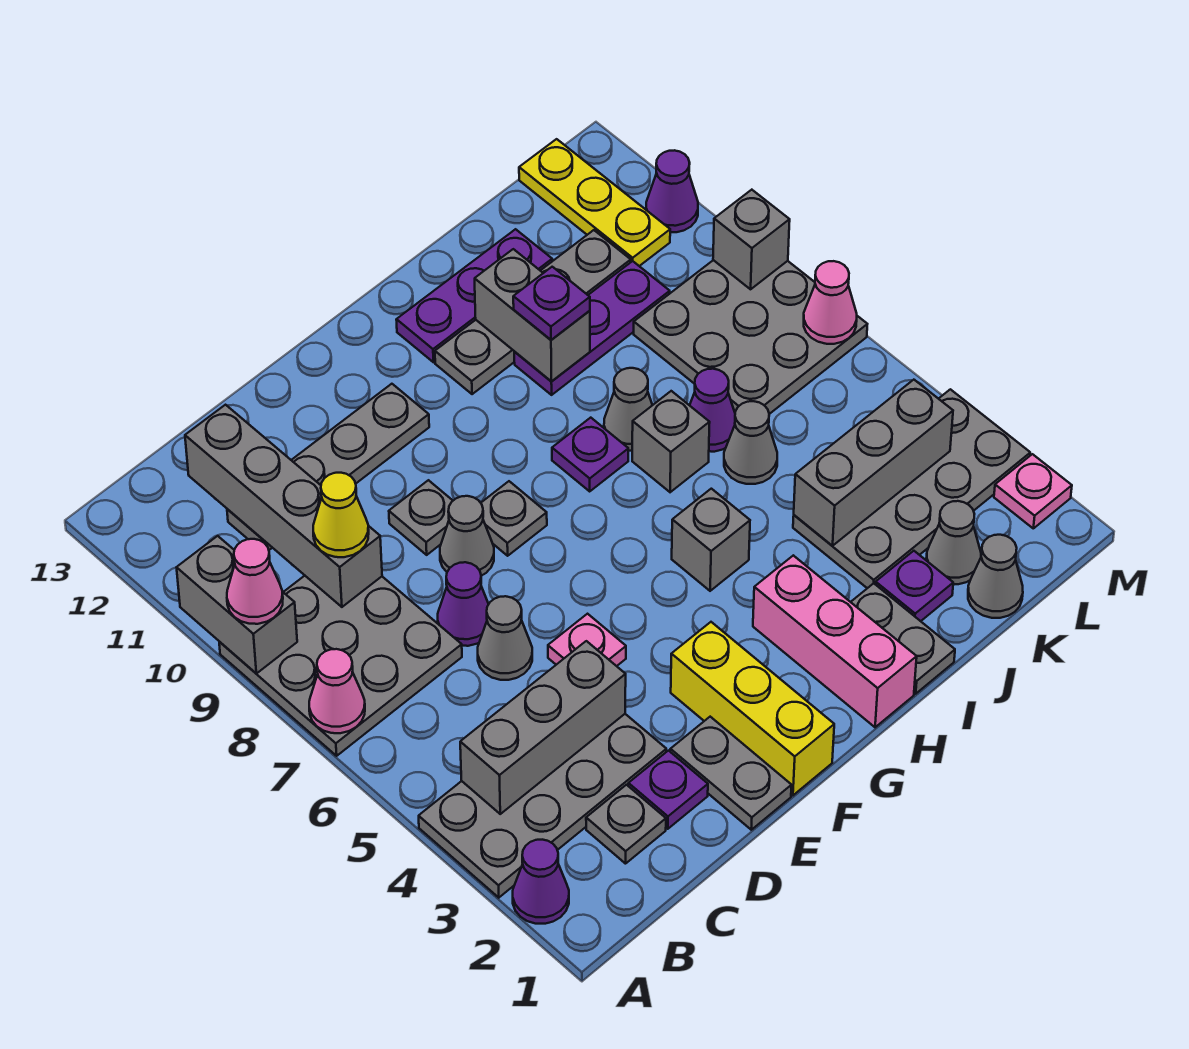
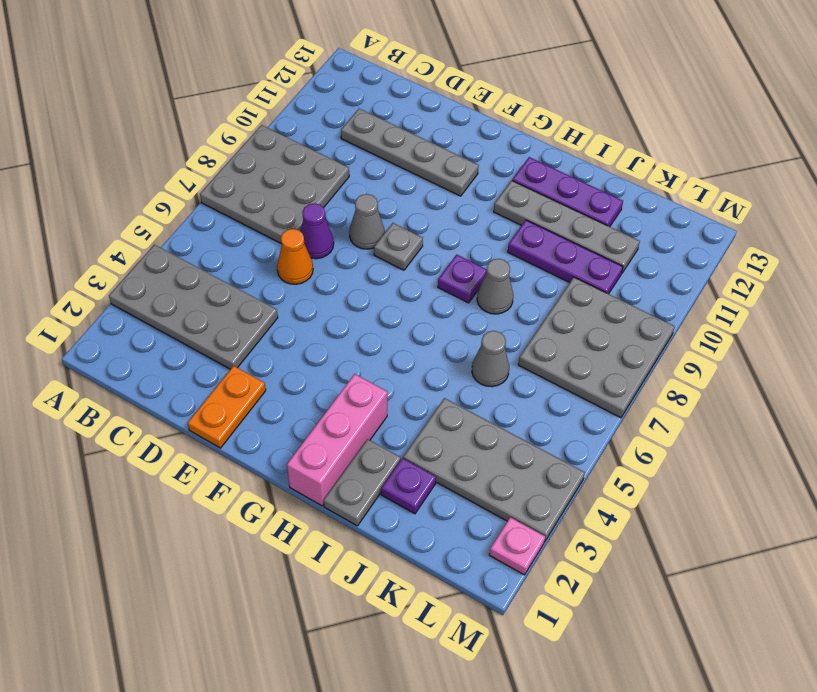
orange 1x1 cone [277,229,313,284] -> grey 1x1 cone [478,596,532,680]
orange 1x2 plate [188,366,266,448] -> grey 1x2 plate [670,717,792,830]
none -> purple 1x1 cone [513,840,569,924]
none -> grey 1x1 plate [586,785,666,864]
none -> purple 1x1 plate [628,751,708,829]
none -> pink 1x1 plate [548,614,626,666]

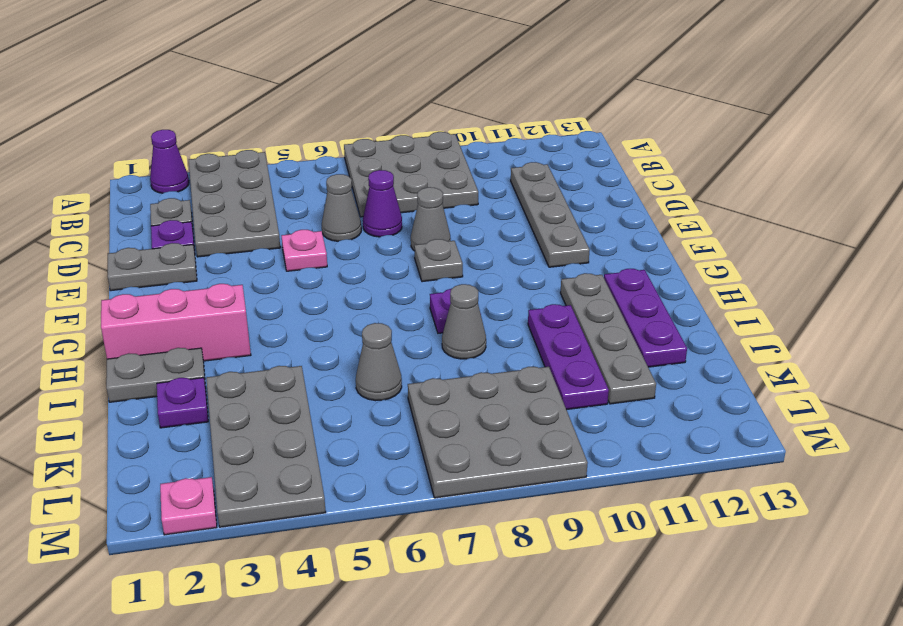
none -> grey 1x1 plate [389,480,453,555]
none -> yellow 1x3 brick [671,622,834,795]
none -> grey 1x1 brick [672,489,750,591]
none -> grey 1x1 brick [632,391,710,492]

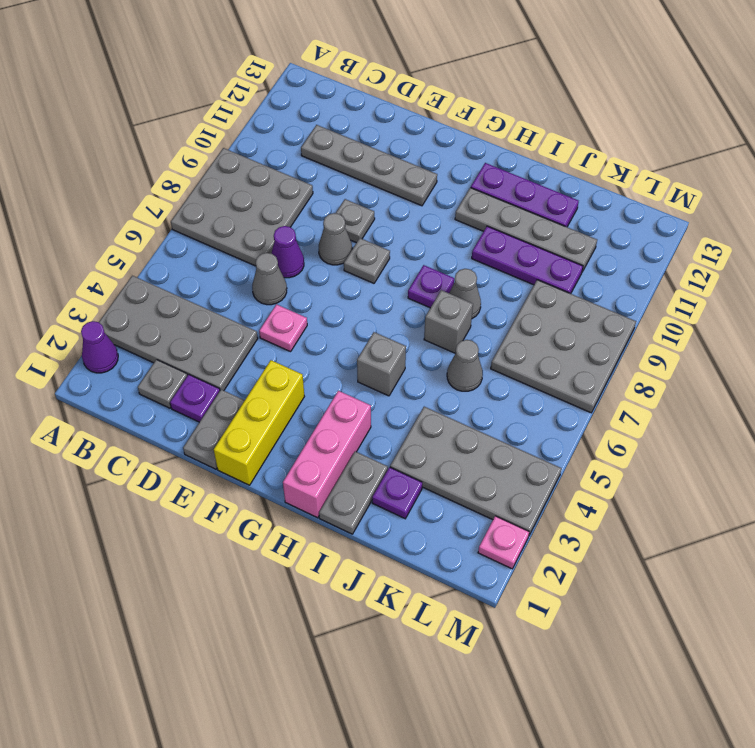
none -> purple 1x1 cone [690,369,735,452]
none -> grey 1x1 cone [968,535,1023,618]
none -> grey 1x1 cone [926,501,981,584]
none -> yellow 1x3 plate [519,139,670,266]

